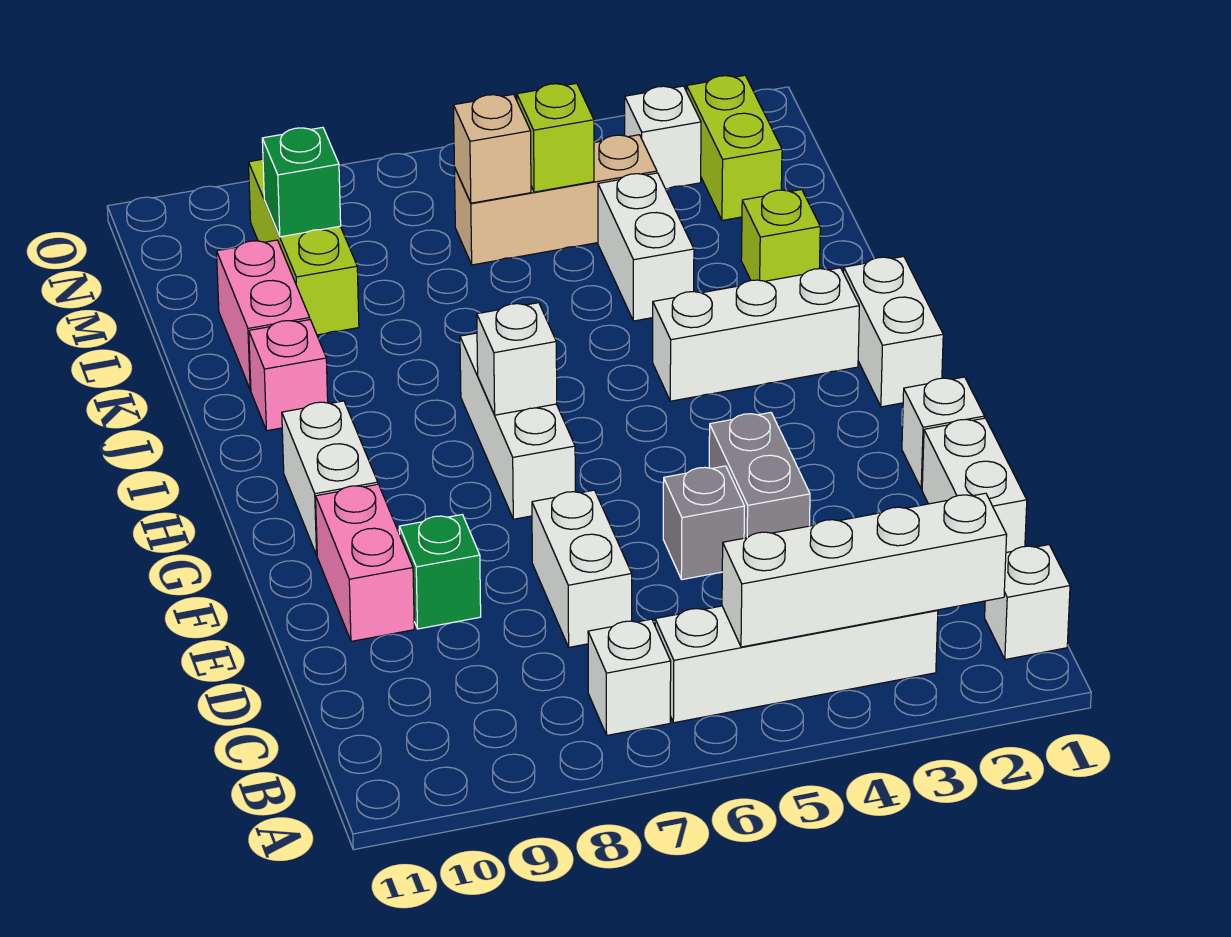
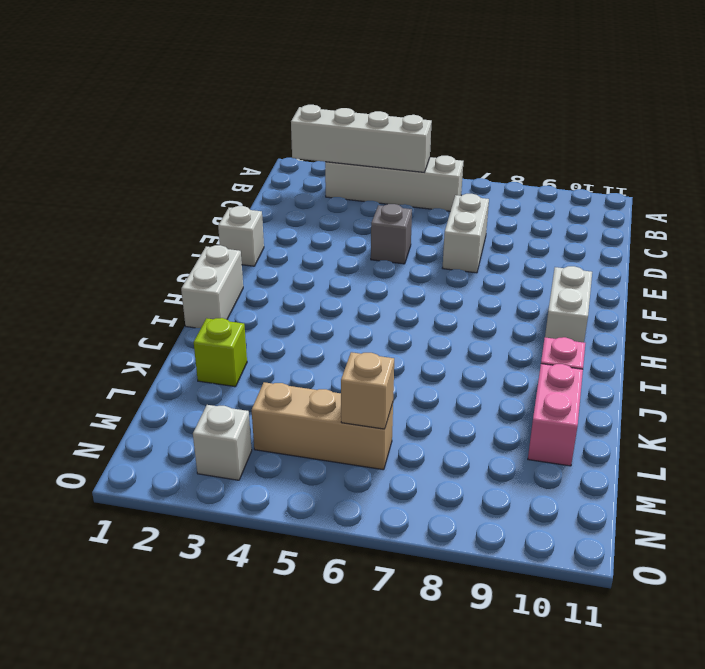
none -> white 1x1 brick [985,545,1070,660]
none -> white 1x1 brick [588,619,671,735]
none -> white 1x2 brick [922,418,1027,553]

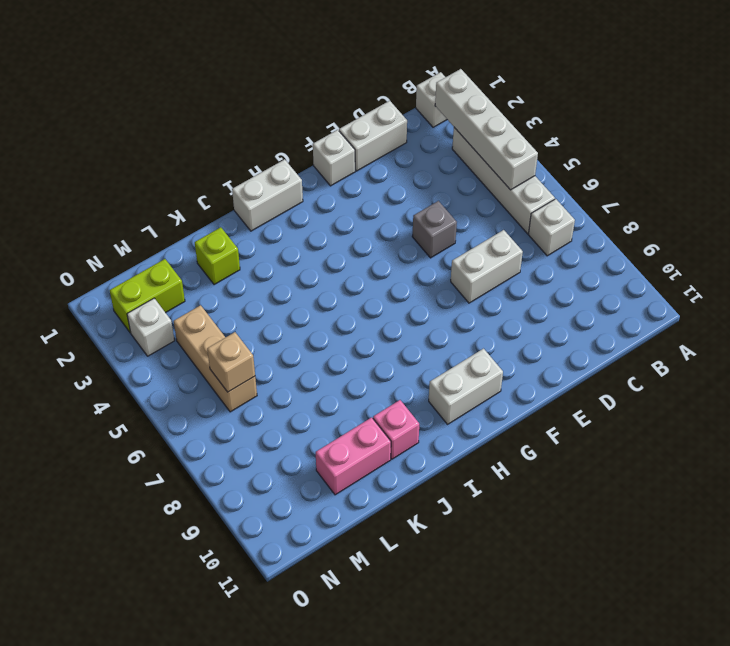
none -> grey 1x2 brick [709,412,810,538]
none -> green 1x1 brick [399,515,481,629]
none -> pink 1x2 brick [316,484,414,641]

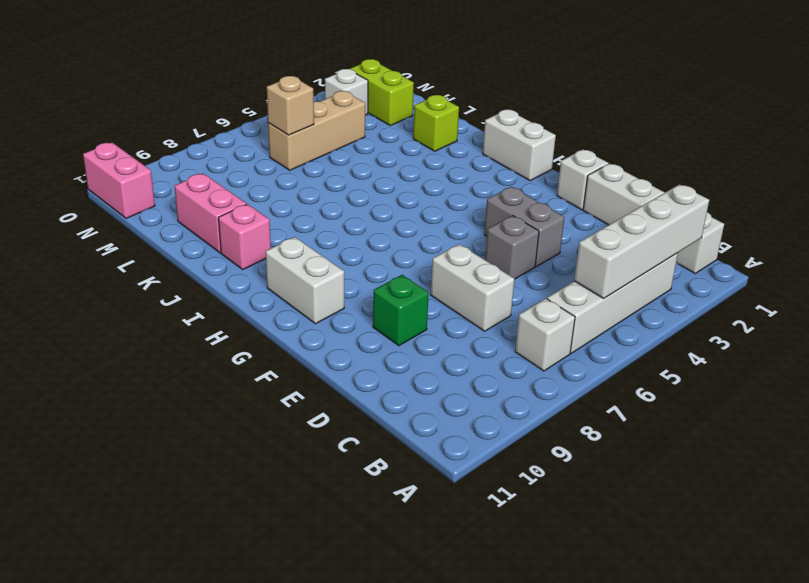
pink 1x2 brick [83,143,155,218] -> pink 1x2 brick moved to [316,484,414,641]
none -> white 1x3 brick [460,333,575,519]
none -> white 1x3 brick [653,268,859,401]
none -> white 1x2 brick [598,173,694,321]

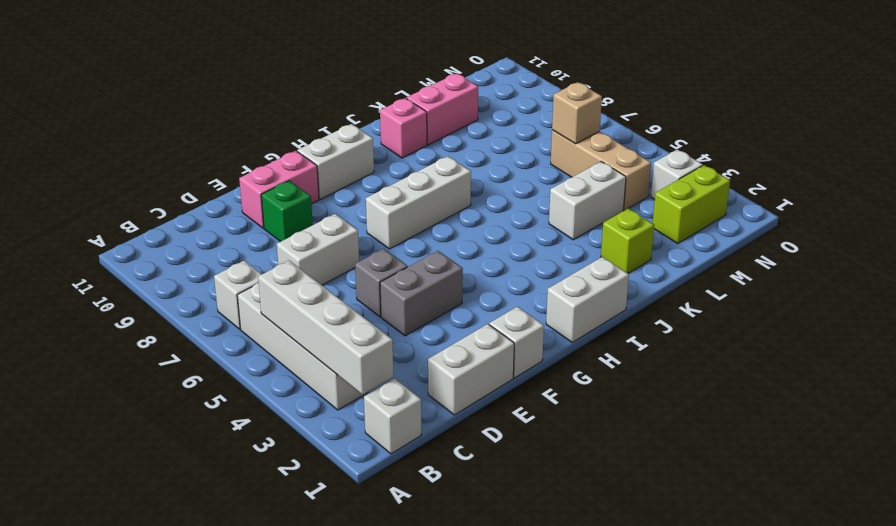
none -> white 1x3 brick [653,268,859,401]
none -> lime 1x3 brick [248,159,359,335]
none -> white 1x1 brick [477,303,557,415]

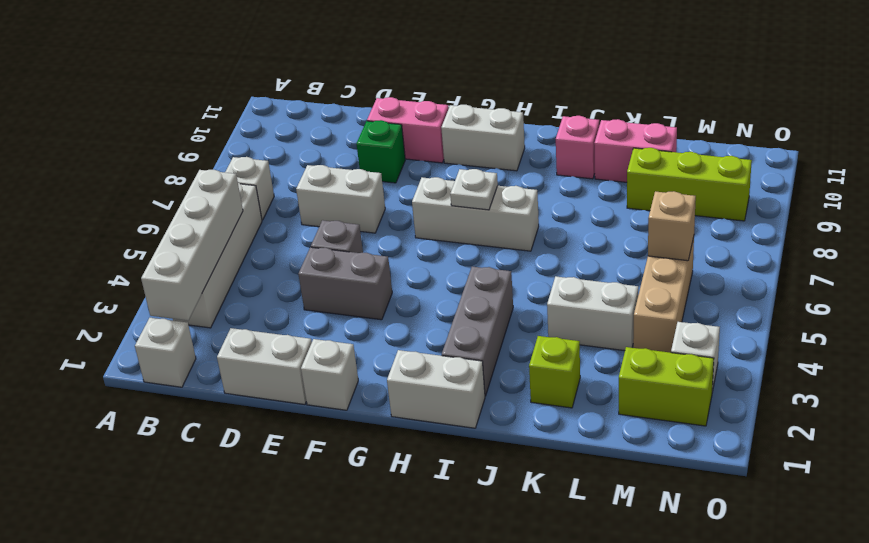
white 1x1 plate [450,169,498,210] -> white 1x1 brick [477,303,557,415]
grey 1x3 brick [442,267,513,396] -> white 1x3 brick [653,268,859,401]
none -> lime 1x1 brick [517,83,594,192]
none -> green 1x1 brick [262,127,341,237]

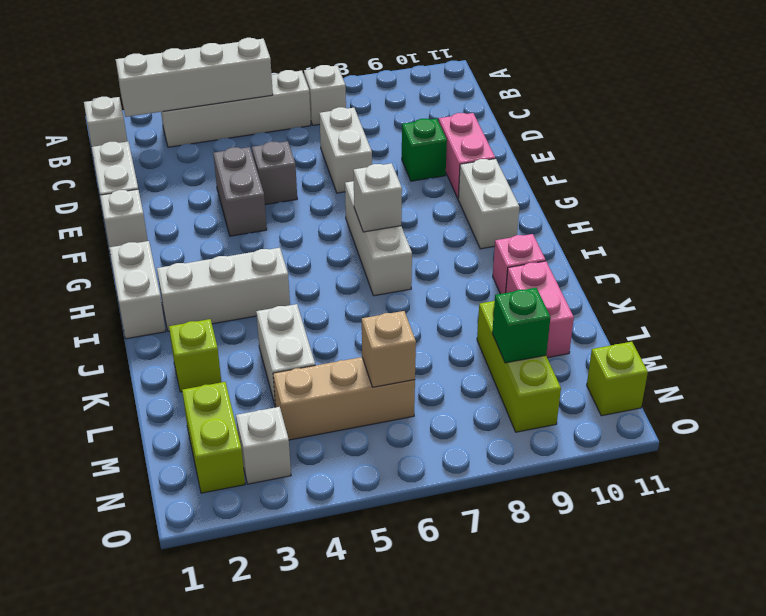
lime 1x1 brick [587,342,648,416] -> lime 1x1 brick moved to [517,83,594,192]

